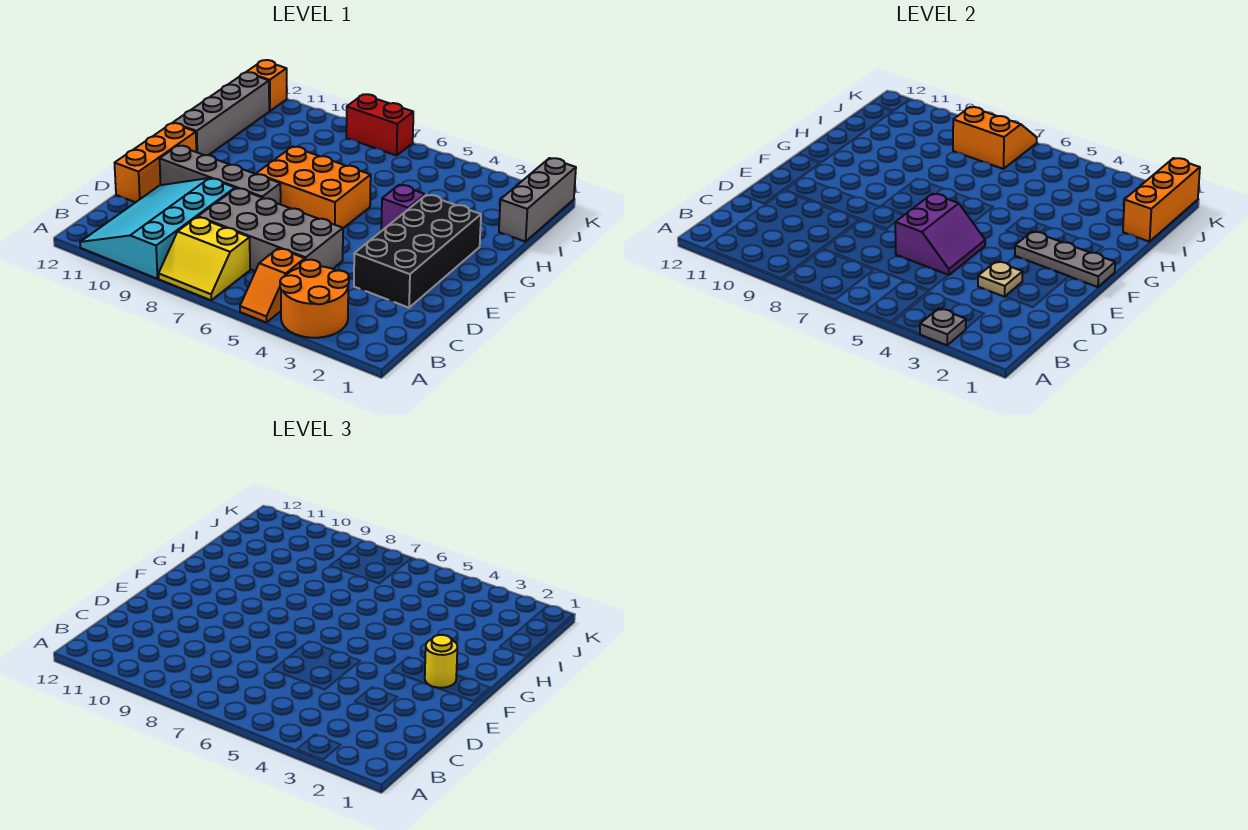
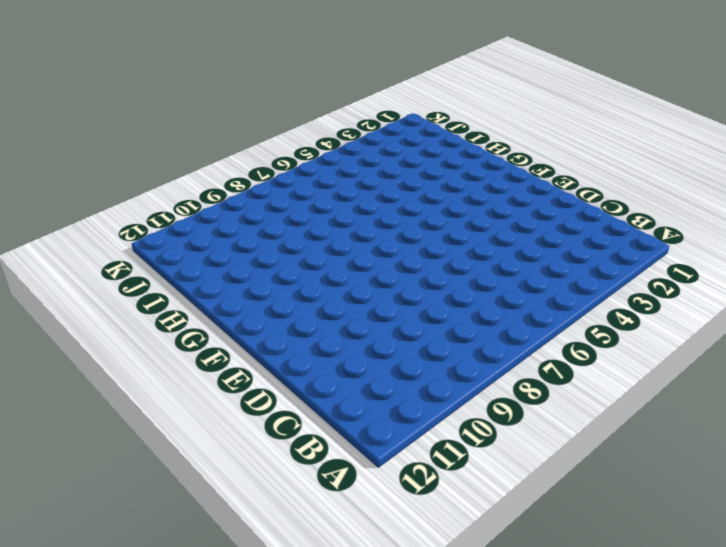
none -> orange 2x2 round brick [280,260,349,338]
none -> orange 1x2 slope [240,248,305,323]
none -> yellow 2x2 slope [159,217,250,300]

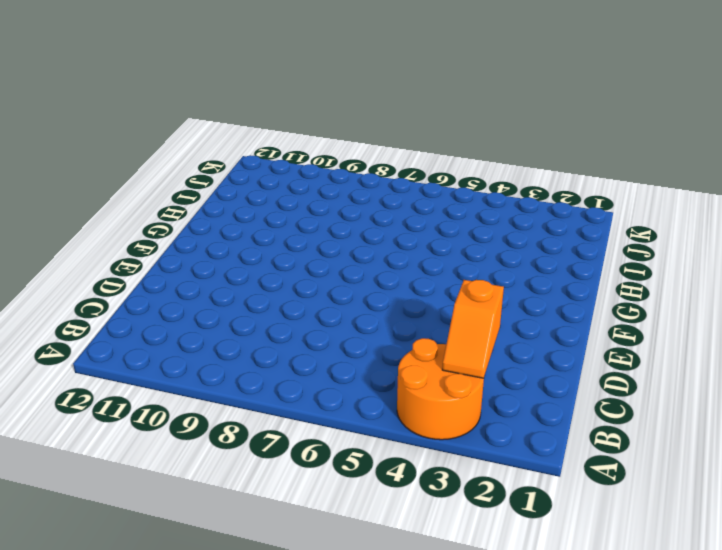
orange 1x2 slope [442,280,504,378] -> orange 1x2 slope moved to [240,248,305,323]
none -> yellow 2x2 slope [159,217,250,300]
none -> cyan 3x4 slope [80,178,235,279]
none -> grey 2x4 brick [198,188,343,271]

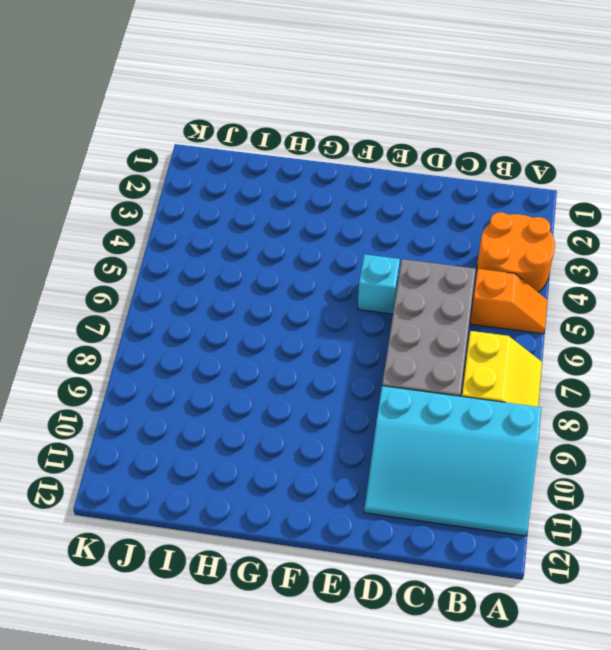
cyan 1x1 brick [358,254,400,314] -> none
none -> black 2x4 brick [354,195,481,308]
none -> orange 1x3 brick [115,123,196,202]
none -> grey 1x4 brick [160,146,281,204]

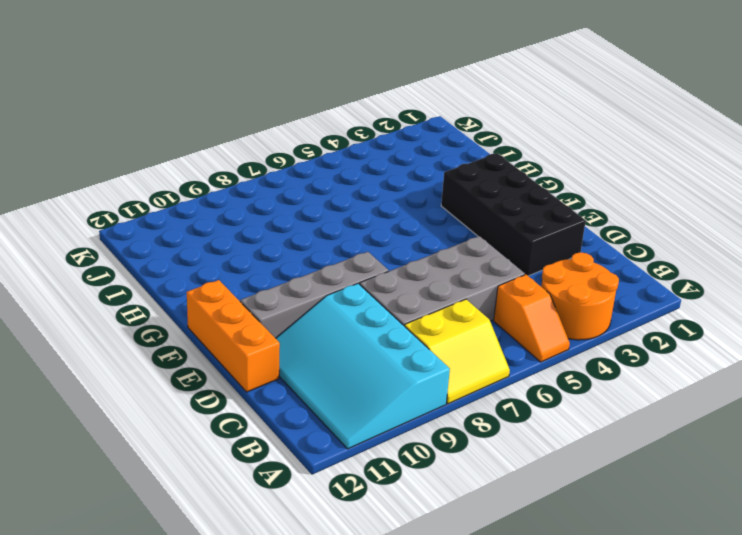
none -> orange 2x3 brick [256,147,371,228]
none -> purple 1x1 brick [381,185,425,231]
none -> grey 1x4 brick [173,72,269,155]

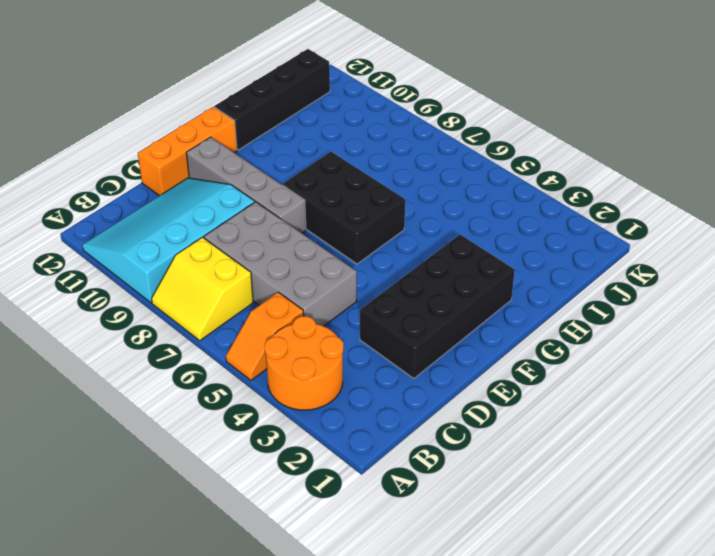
black 2x3 brick [283,152,405,264] -> orange 2x3 brick [256,147,371,228]
black 1x4 brick [214,49,330,150] -> grey 1x4 brick [173,72,269,155]
none -> purple 1x1 brick [381,185,425,231]
none -> grey 1x3 brick [499,158,576,242]
none -> red 1x2 brick [346,94,413,156]

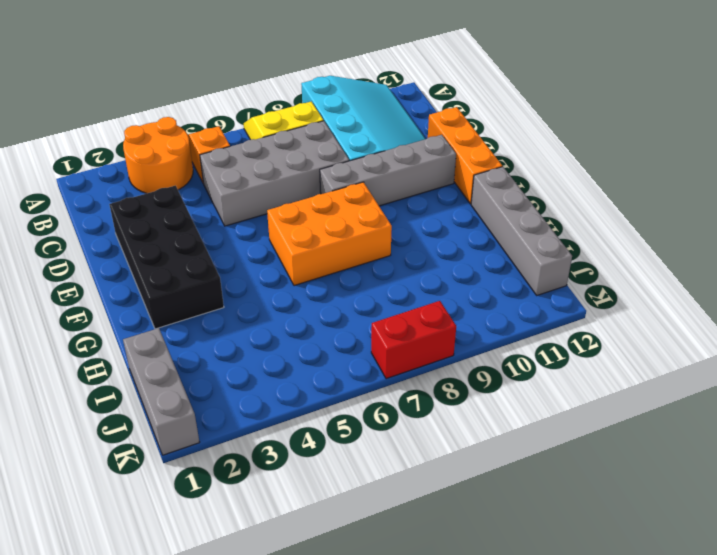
none -> purple 1x1 brick [381,185,425,231]
none -> orange 1x1 brick [247,60,287,111]
none -> grey 1x1 plate [920,308,966,345]

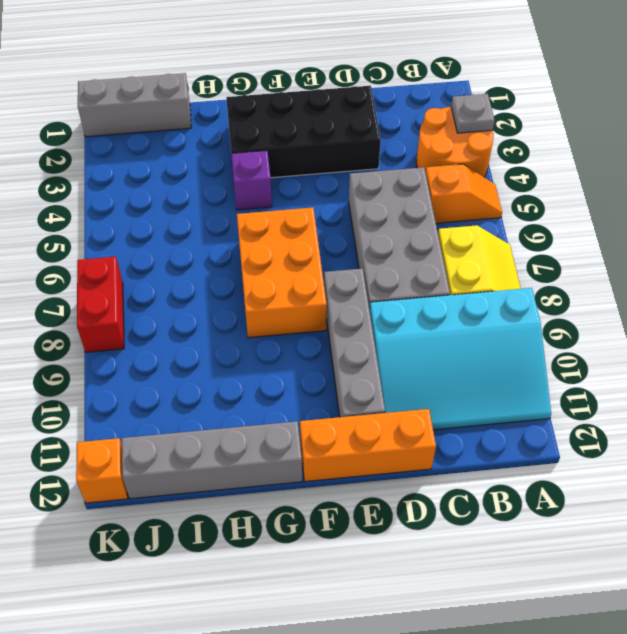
none -> tan 1x1 plate [978,261,1022,297]
none -> purple 2x2 slope [895,194,985,275]
none -> grey 1x3 plate [1015,231,1115,287]

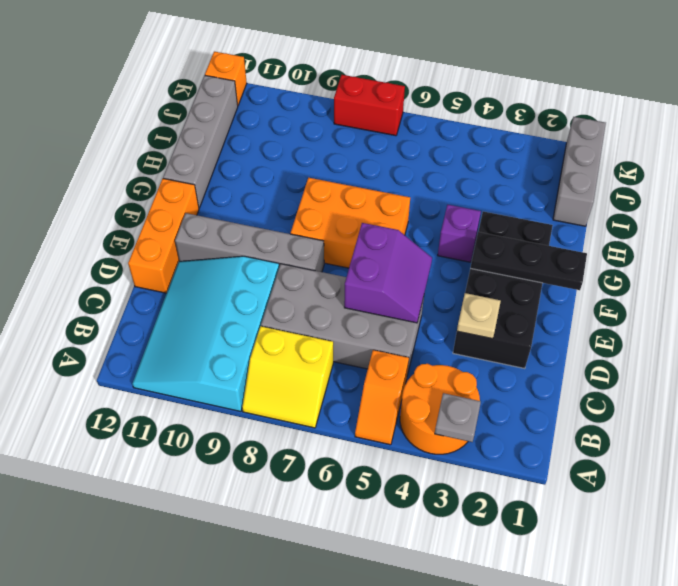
black 1x3 plate [471,232,587,290] -> grey 1x3 plate [1015,231,1115,287]
none -> orange 1x3 brick [1123,158,1200,242]
none -> orange 2x2 slope [953,107,1037,169]
none -> yellow 1x1 round brick [425,635,457,688]

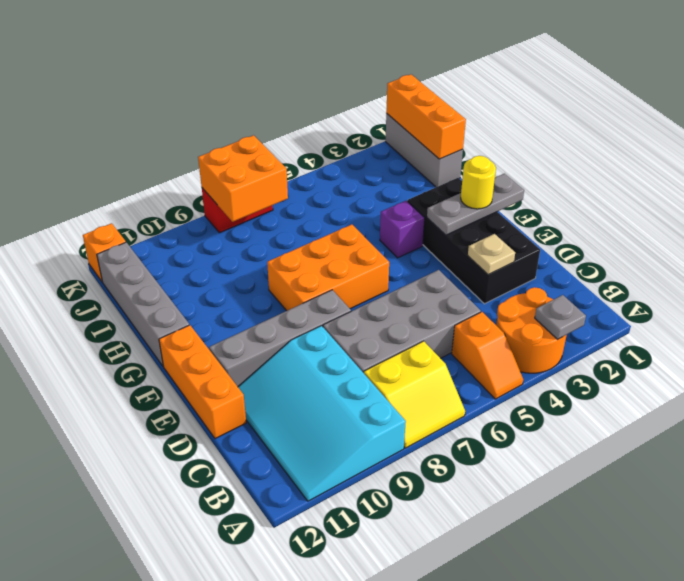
orange 2x2 brick [198,135,288,222] -> orange 2x2 slope [953,107,1037,169]
none -> purple 2x2 slope [895,194,985,275]

